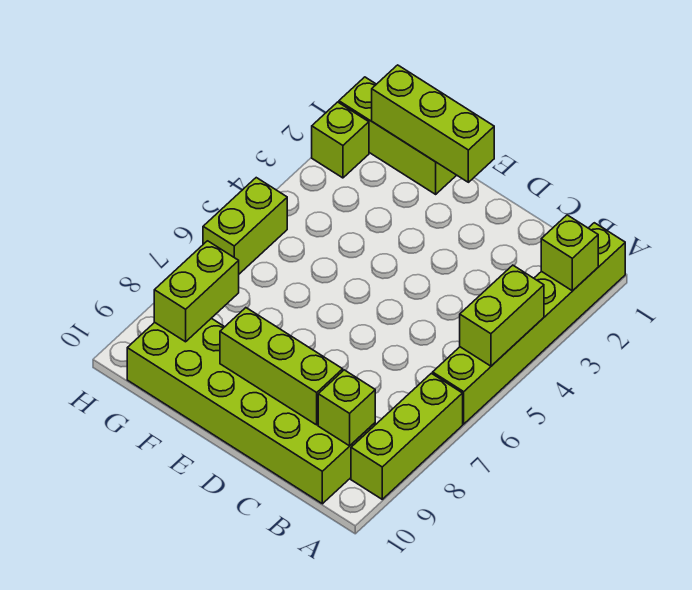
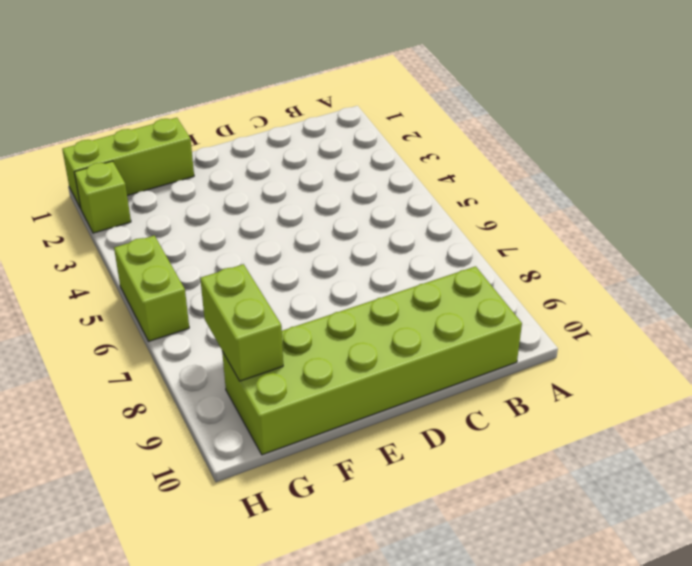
none -> lime 1x6 brick [433,223,625,424]
none -> lime 1x3 brick [351,373,463,499]
none -> lime 1x1 brick [541,215,598,291]

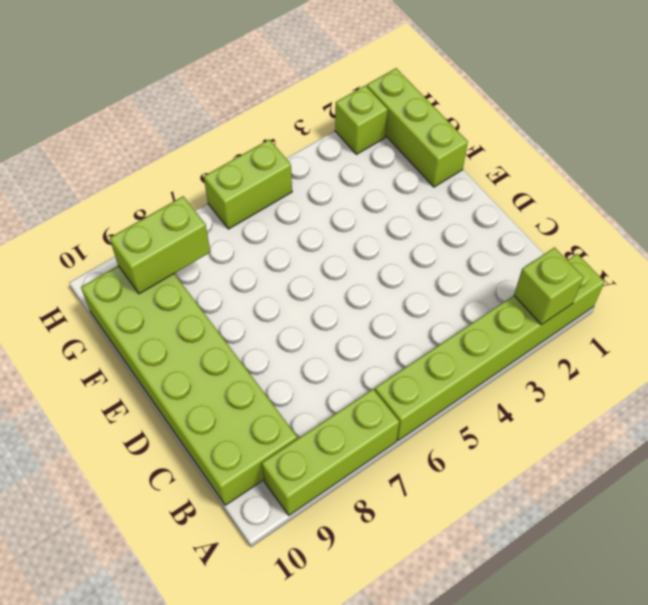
none -> lime 1x2 brick [460,265,544,366]
none -> lime 1x1 brick [318,370,375,446]
none -> lime 1x3 brick [220,308,343,425]

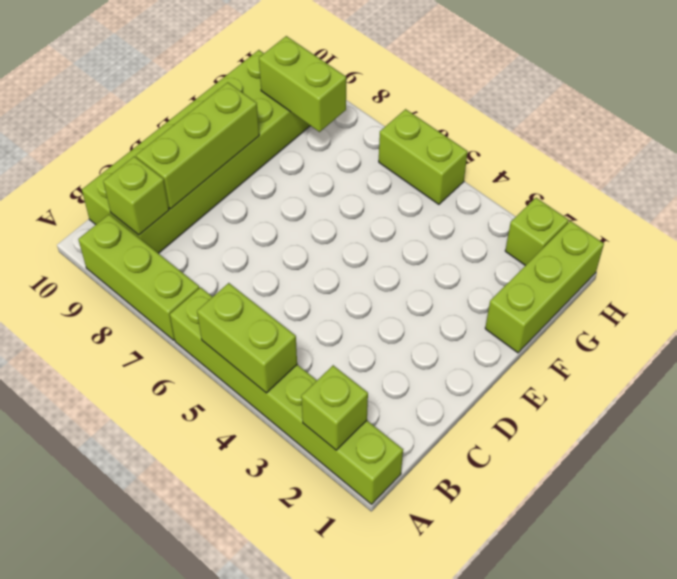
none -> lime 1x3 brick [372,65,494,182]

